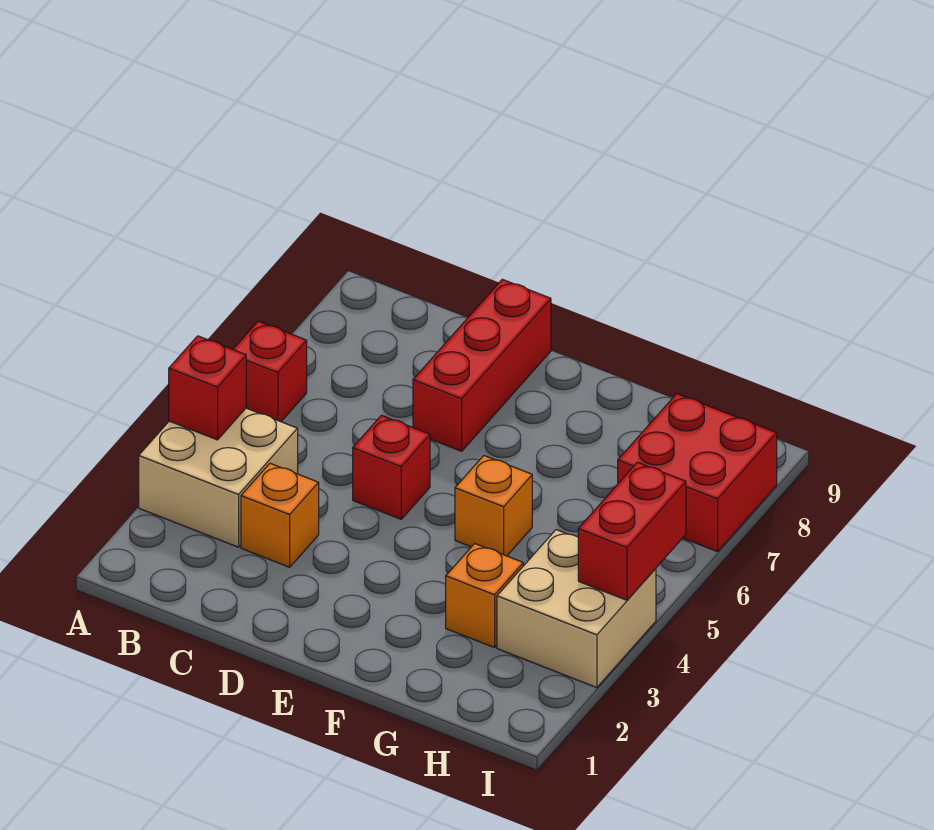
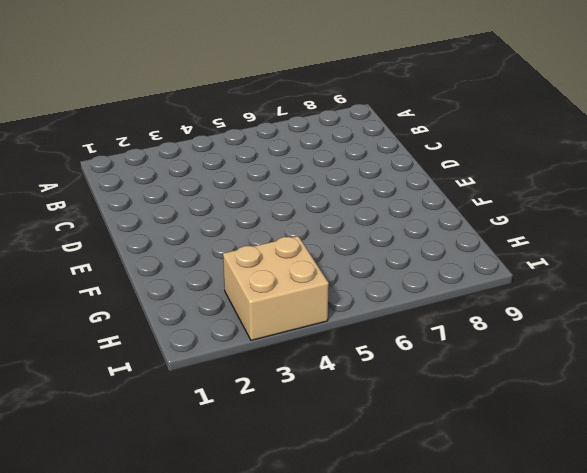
none -> tan 2x2 brick [139,408,298,547]
none -> red 1x1 brick [233,321,307,422]

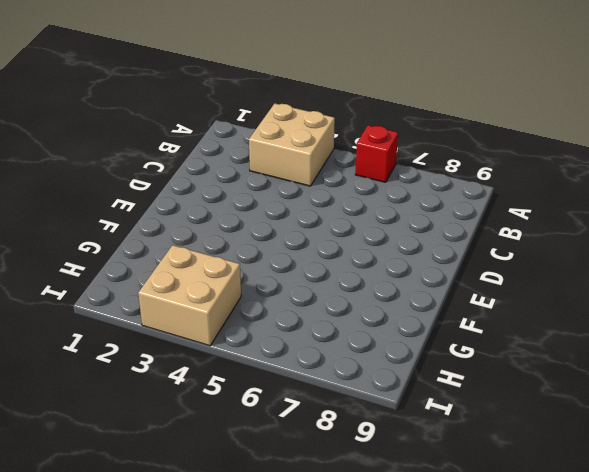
none -> orange 1x1 brick [241,463,319,567]
none -> red 1x1 brick [353,415,430,519]

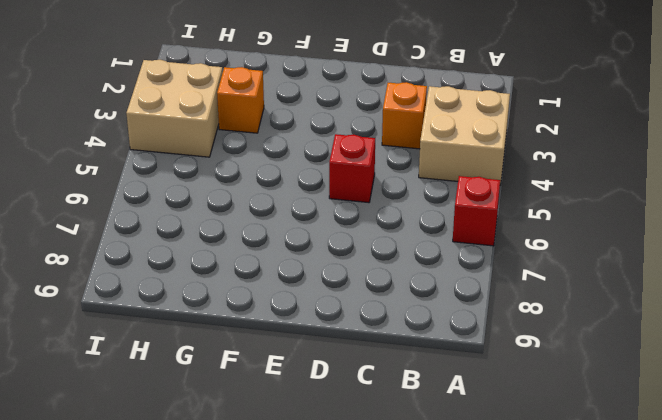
none -> red 1x3 brick [413,279,551,451]
none -> orange 1x1 brick [455,456,532,556]

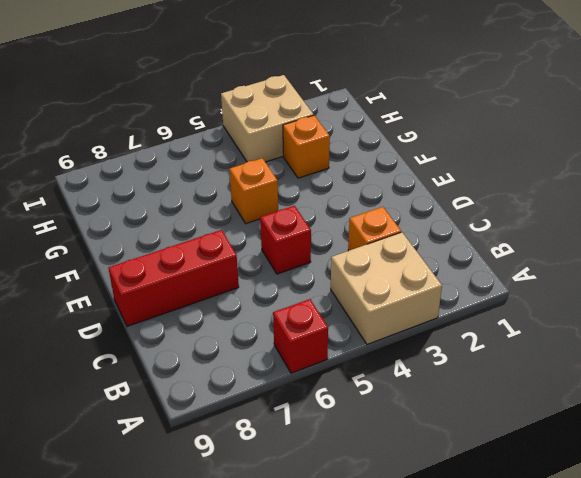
none -> red 2x2 brick [618,394,777,552]
none -> red 1x1 brick [169,336,246,440]

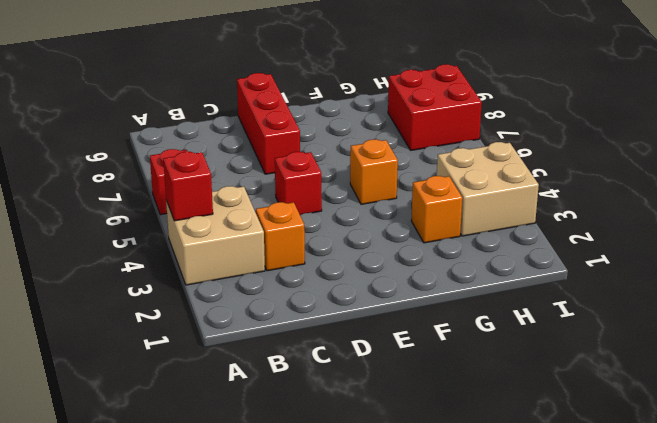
none -> red 1x2 brick [578,462,686,600]

